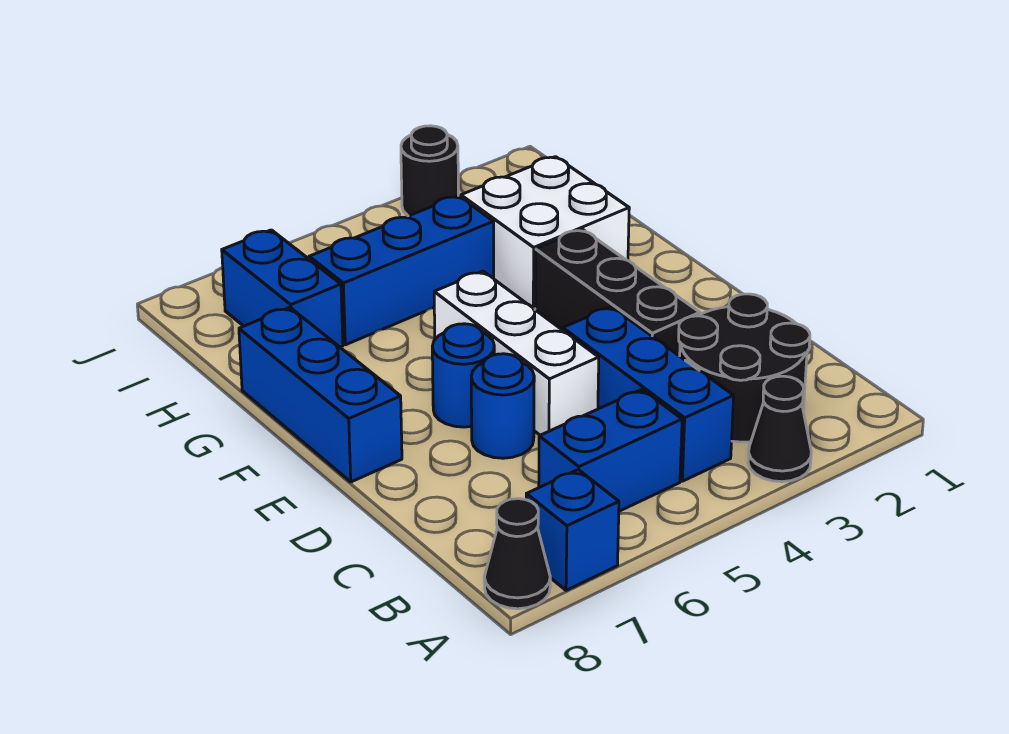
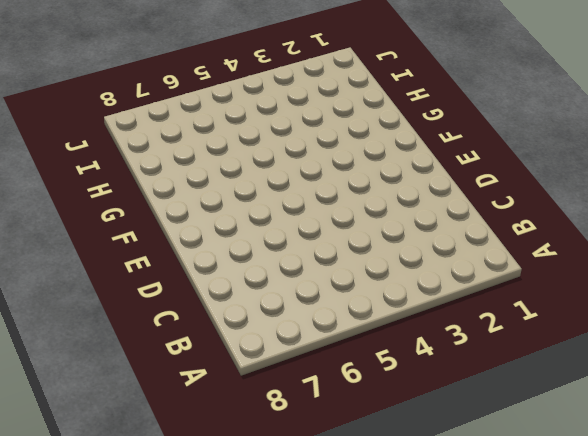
none -> black 1x1 cone [748,376,811,482]
none -> blue 1x1 brick [526,470,619,590]
none -> black 1x1 cone [484,499,550,609]

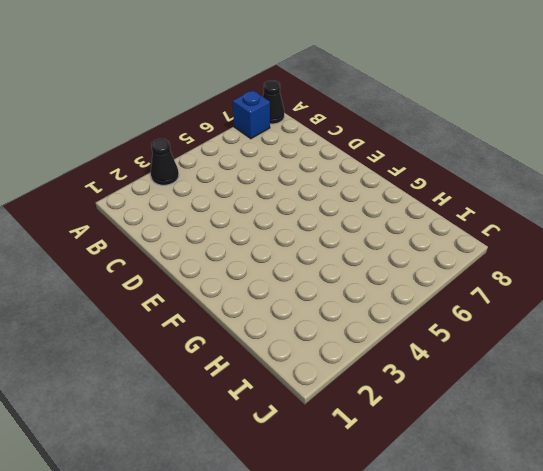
none -> black 2x2 round brick [679,294,810,442]
none -> blue 1x3 brick [563,307,734,481]
none -> blue 1x2 brick [539,389,682,511]

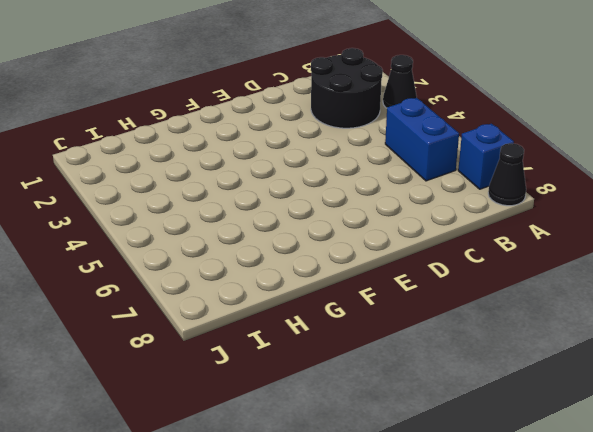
none -> blue 1x3 brick [563,307,734,481]
none -> black 1x3 brick [535,229,700,356]
none -> white 1x3 brick [434,271,599,435]

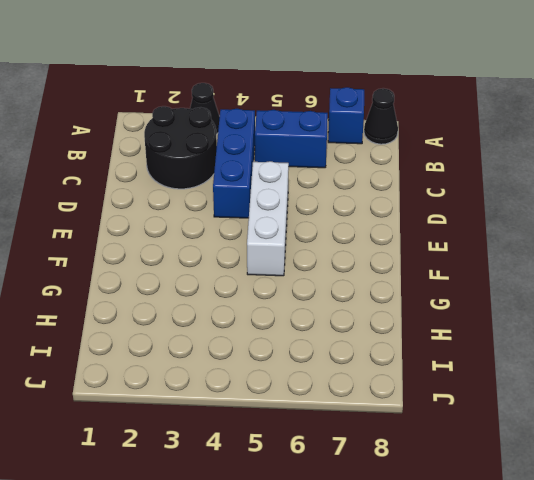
none -> black 1x3 brick [535,229,700,356]
none -> blue 1x1 round brick [471,354,534,458]
none -> blue 1x1 round brick [432,324,494,427]

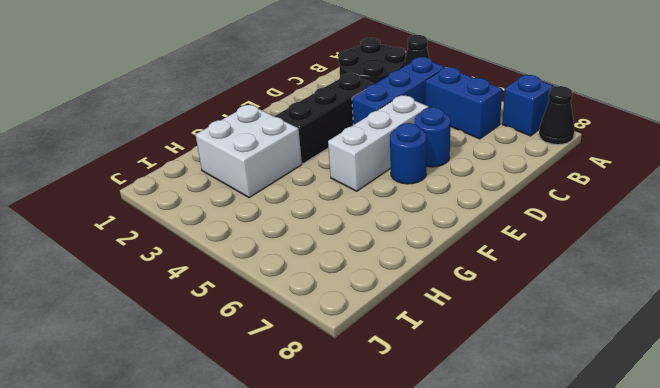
none -> blue 1x3 brick [239,307,402,482]
none -> blue 1x3 brick [309,196,494,345]
none -> blue 1x2 brick [222,230,343,347]

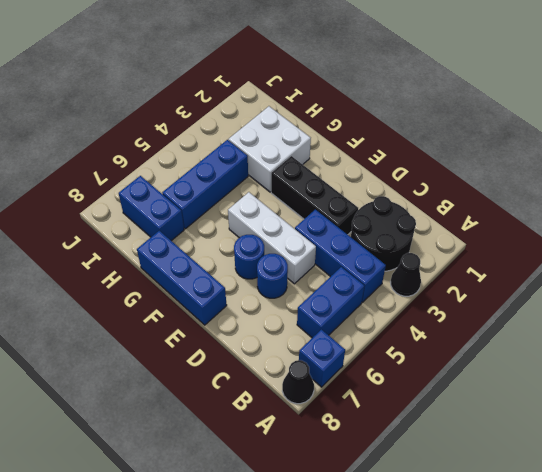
none -> black 1x1 round brick [401,126,458,216]

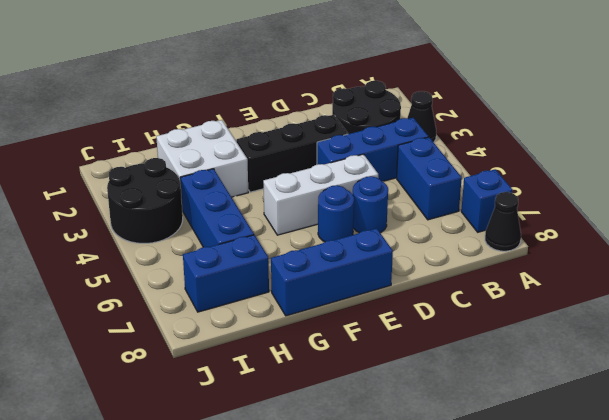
black 2x2 round brick [107,158,183,243] -> black 1x1 round brick [401,126,458,216]

